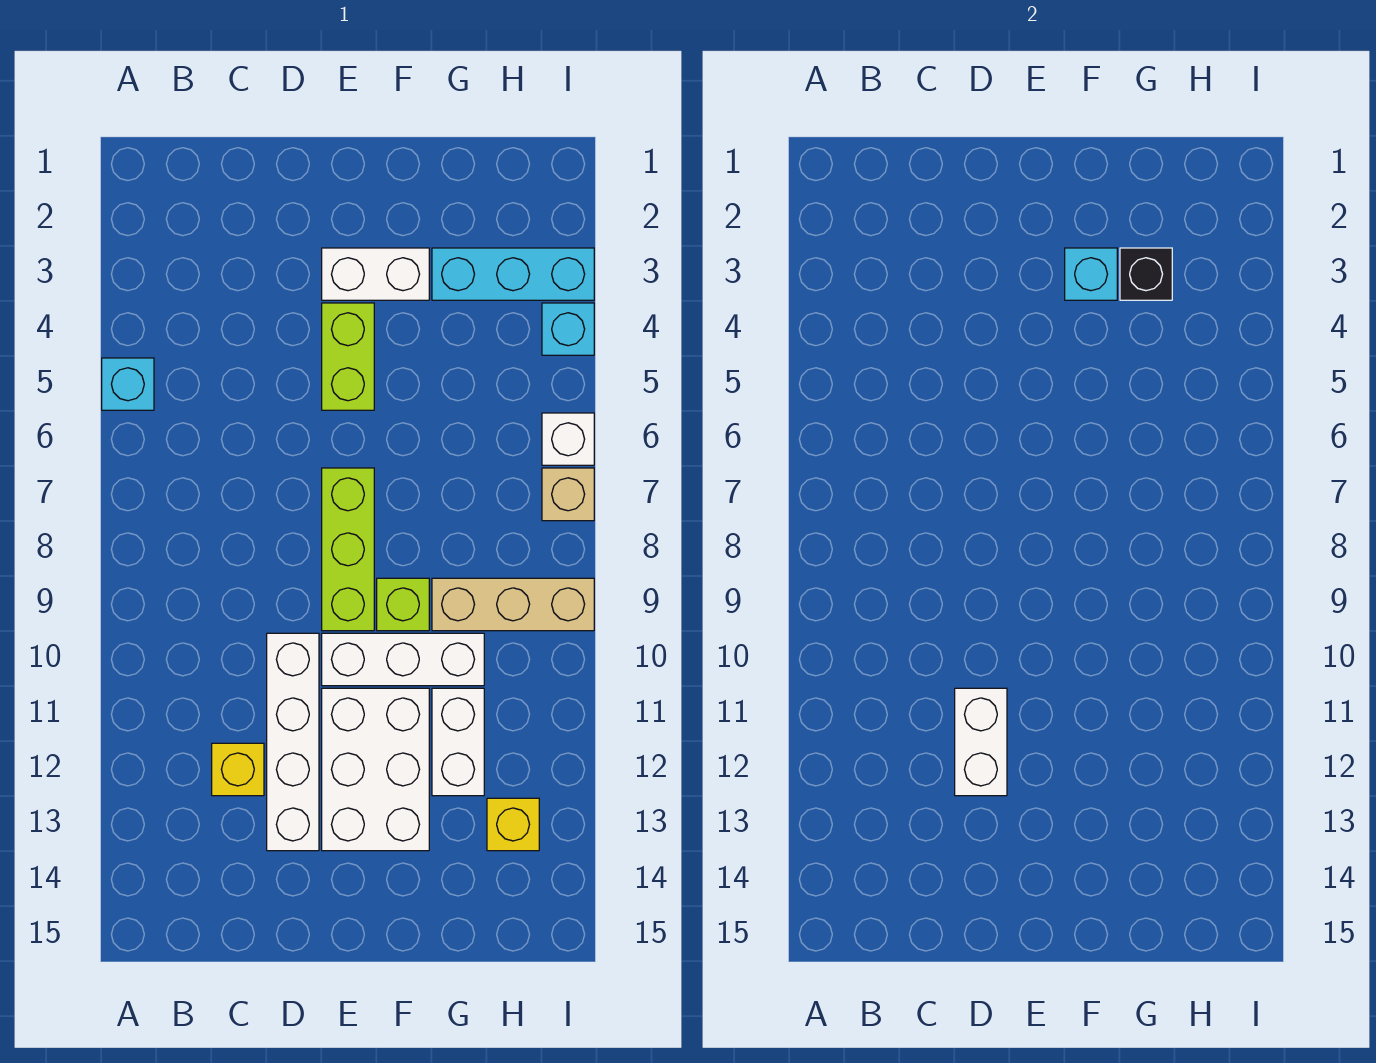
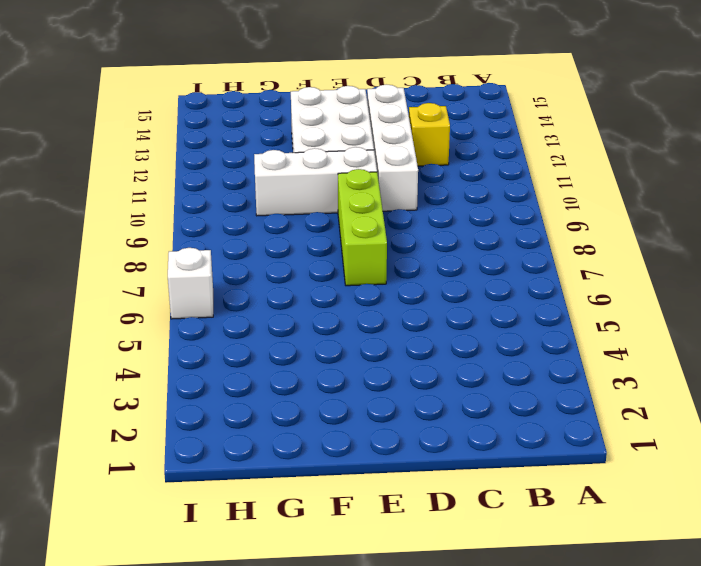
none -> cyan 1x1 brick [102,358,154,410]
none -> white 1x2 brick [322,248,429,300]
none -> lime 1x2 brick [322,303,374,410]

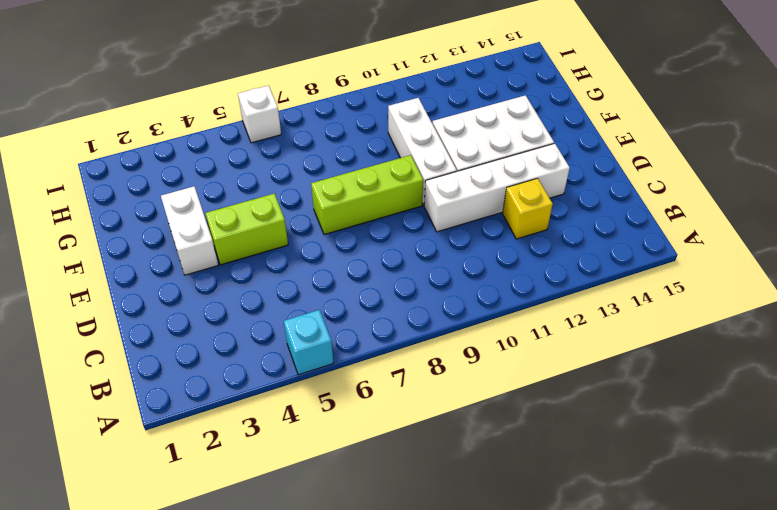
none -> lime 1x1 brick [377,578,429,631]
none -> cyan 1x3 brick [432,248,594,300]
none -> tan 1x3 brick [432,578,594,631]

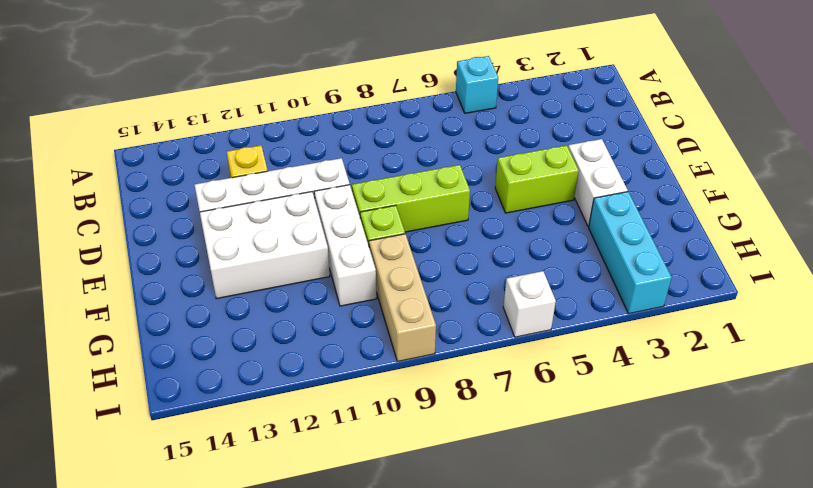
none -> white 1x2 brick [432,688,484,796]
none -> yellow 1x1 brick [487,798,539,851]
none -> cyan 1x1 brick [542,303,594,355]

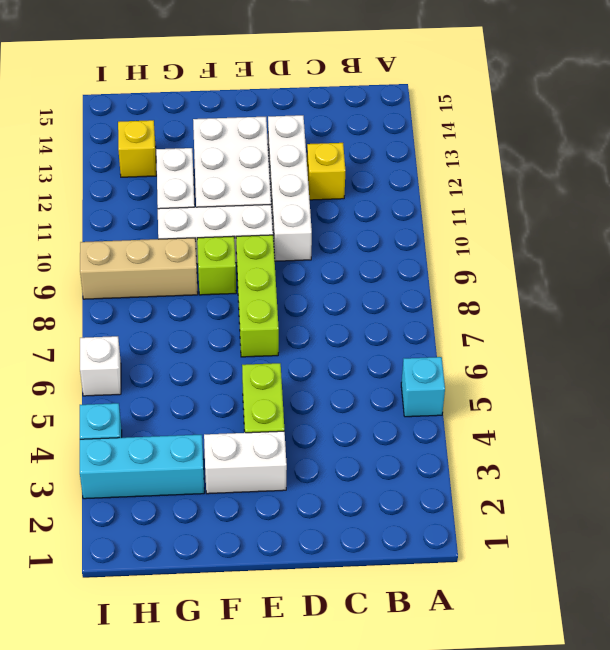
none -> tan 1x1 brick [542,468,594,521]
none -> white 1x2 brick [955,688,1007,796]
none -> cyan 1x1 brick [1065,248,1117,300]

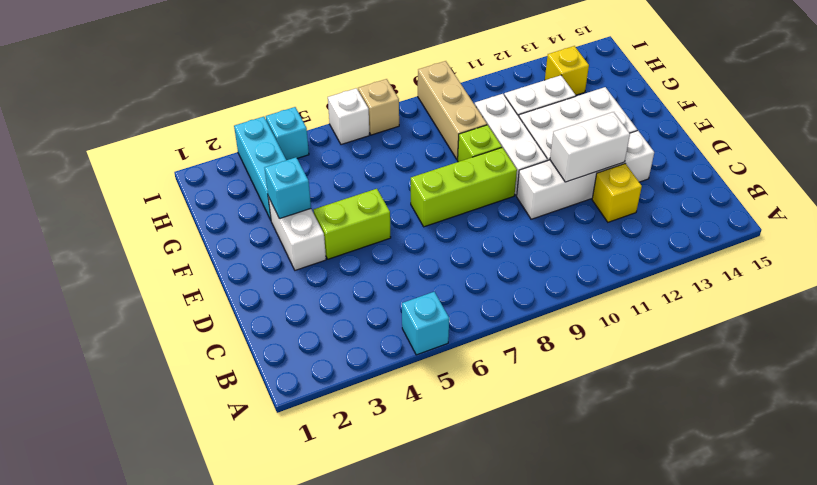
none -> black 1x1 brick [1120,248,1172,300]

